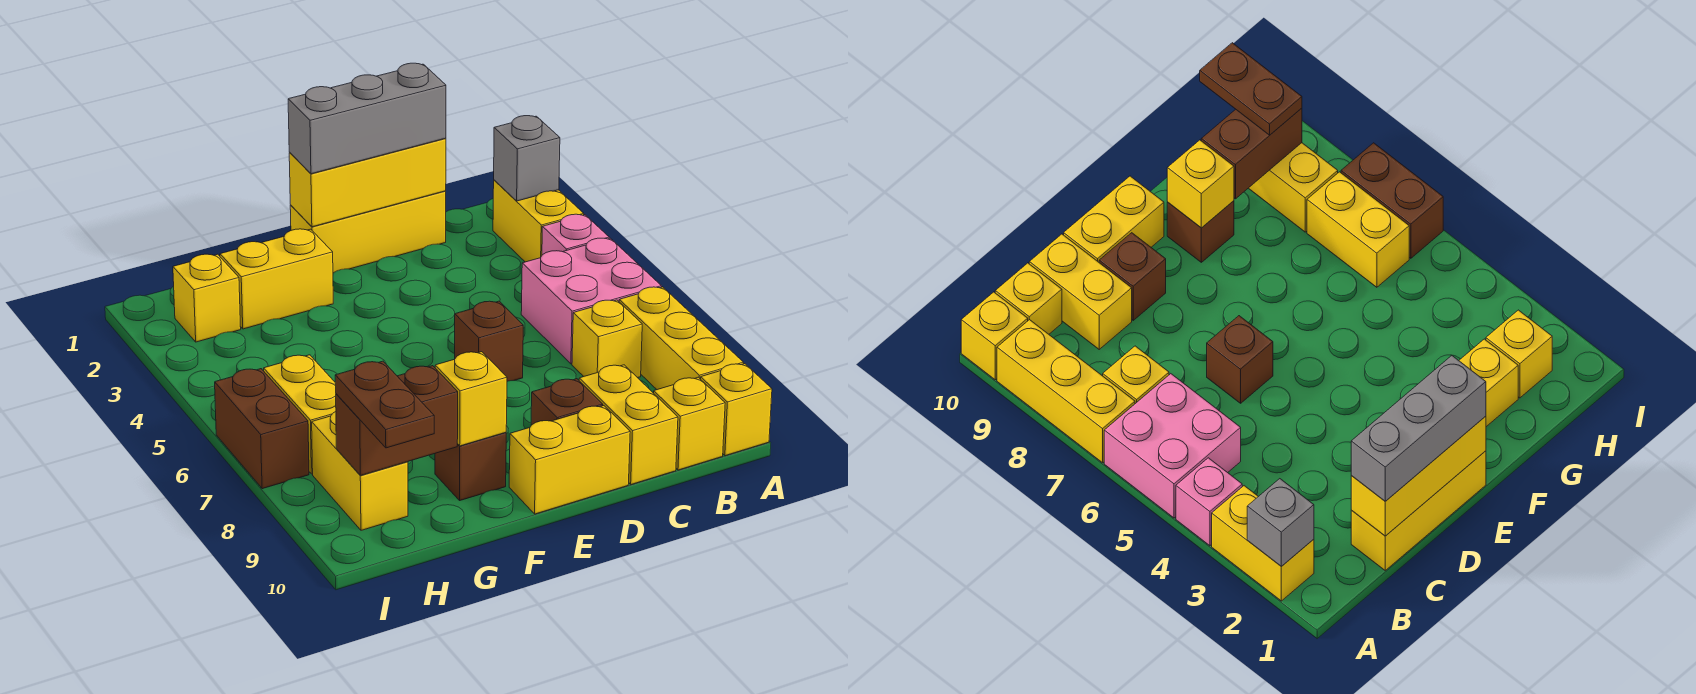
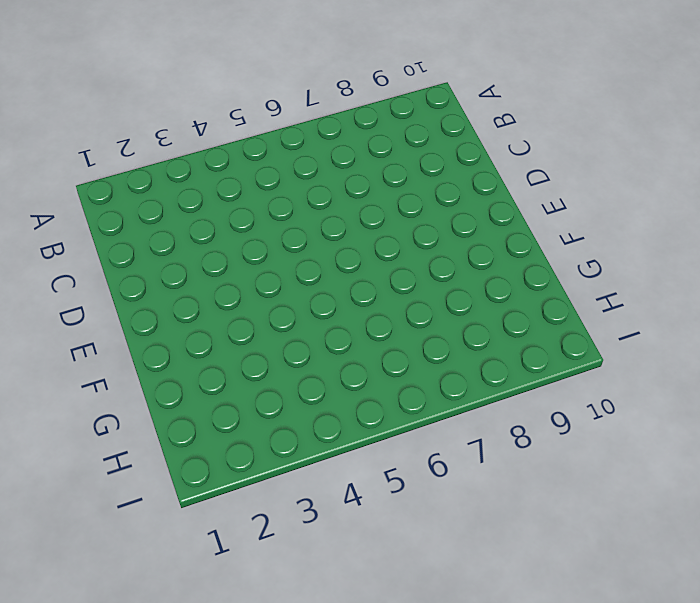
none -> yellow 1x2 brick [493,180,584,262]
none -> pink 1x1 brick [542,214,609,255]
none -> pink 2x2 brick [521,238,661,364]

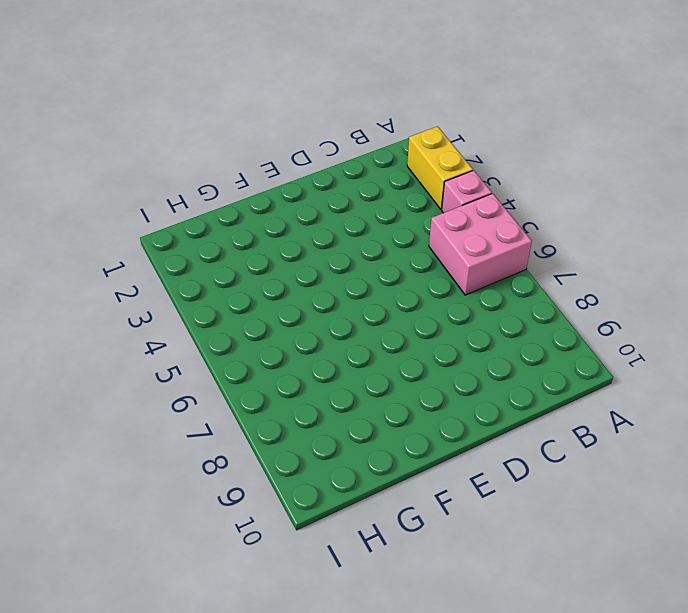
none -> yellow 1x3 brick [619,287,744,390]
none -> yellow 1x1 brick [701,364,772,456]
none -> yellow 1x1 brick [572,300,642,378]

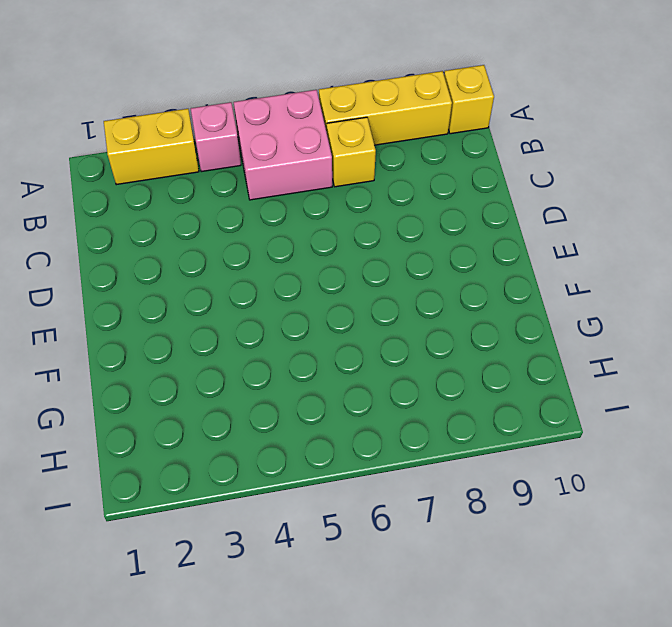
none -> yellow 1x1 brick [654,377,725,470]
none -> yellow 1x3 brick [290,191,446,273]
none -> yellow 1x2 brick [579,365,678,484]

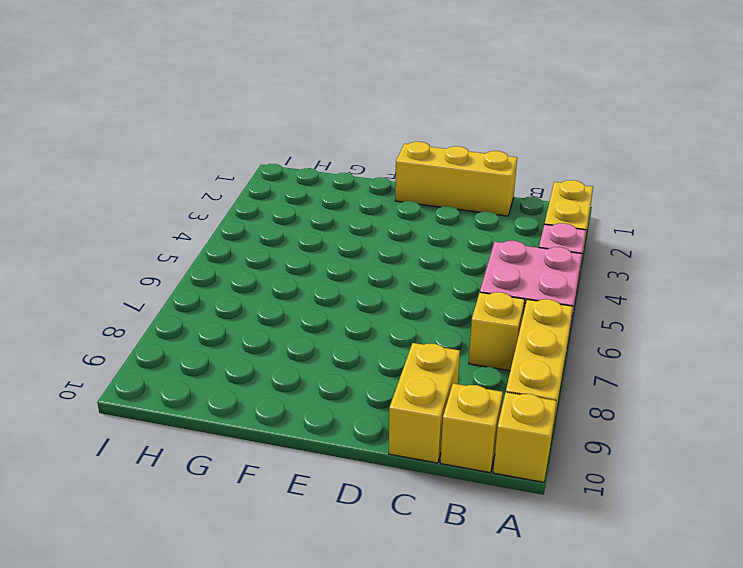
none -> brown 1x1 brick [455,301,523,381]
none -> brown 1x1 brick [531,379,603,425]
none -> yellow 1x2 brick [509,406,630,514]

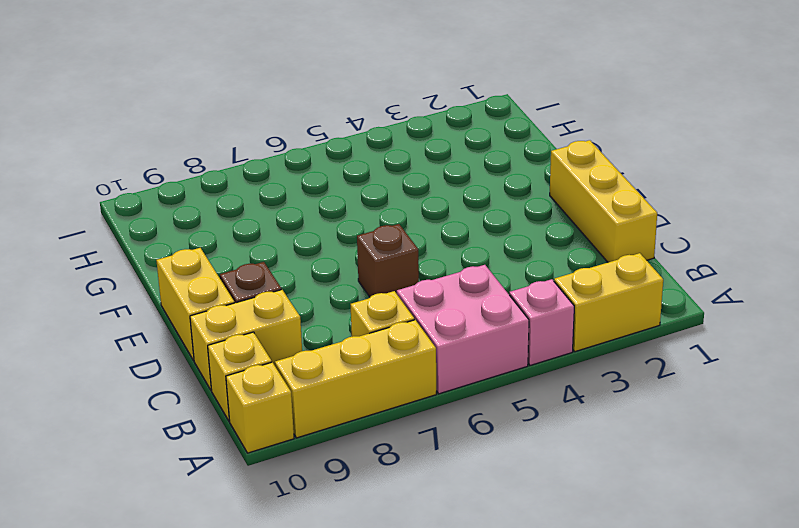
none -> yellow 1x2 brick [220,229,333,329]
none -> brown 1x1 brick [435,432,506,500]
none -> yellow 1x1 brick [173,254,241,342]

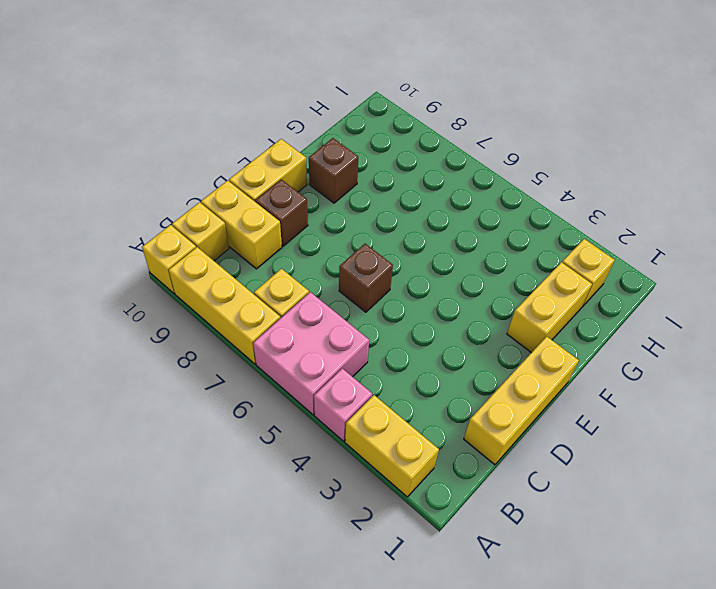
none -> yellow 1x2 brick [264,355,336,474]
none -> yellow 1x2 brick [312,412,408,530]
none -> brown 1x2 brick [215,369,309,489]

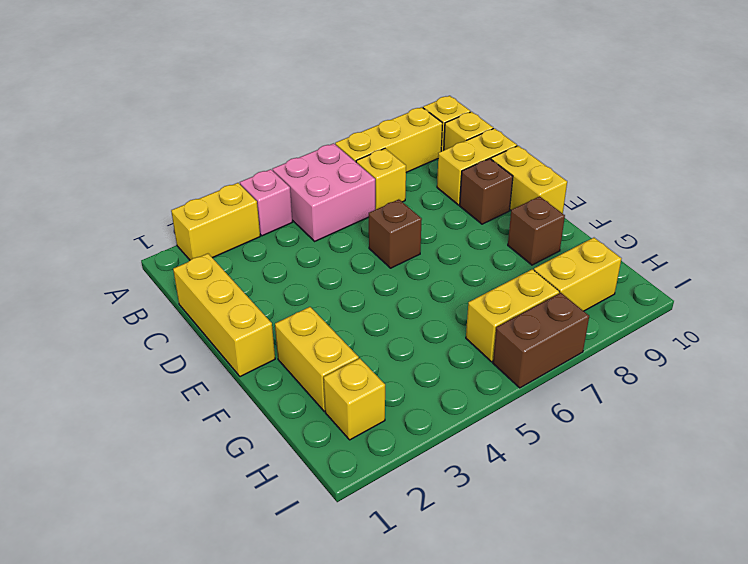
none -> grey 1x1 brick [494,116,560,201]
none -> yellow 1x3 brick [289,138,446,227]
none -> yellow 1x1 brick [435,352,507,446]

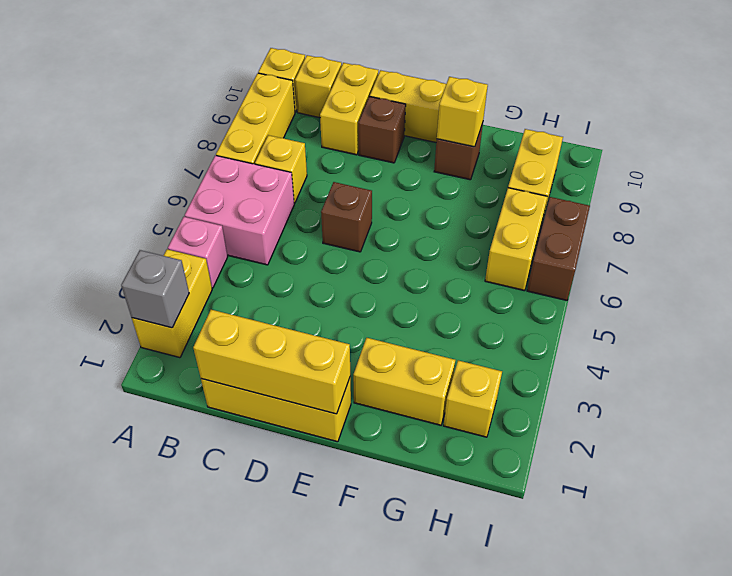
none -> brown 1x2 brick [336,366,458,476]
none -> grey 1x3 brick [288,63,446,174]
none -> brown 1x2 plate [335,361,434,448]

